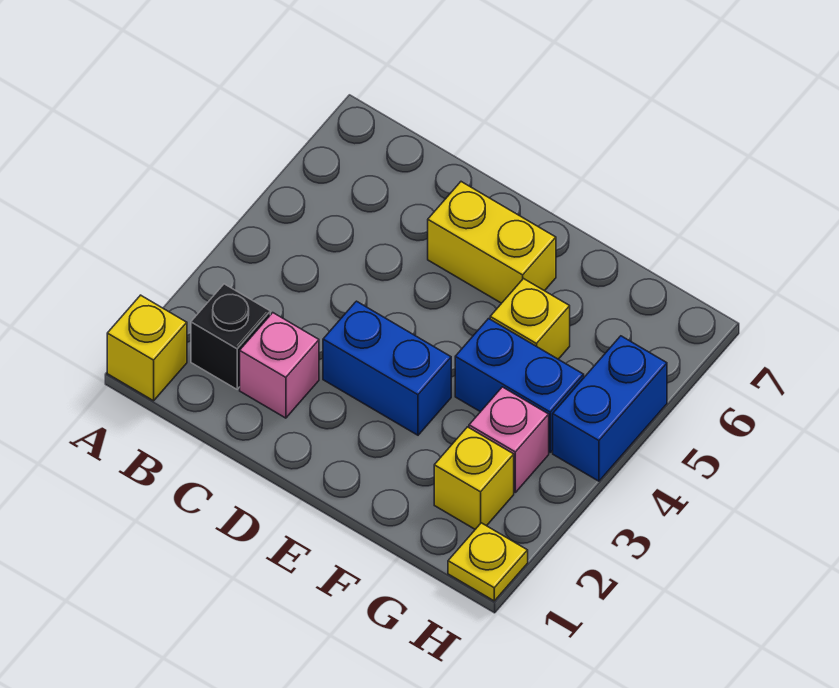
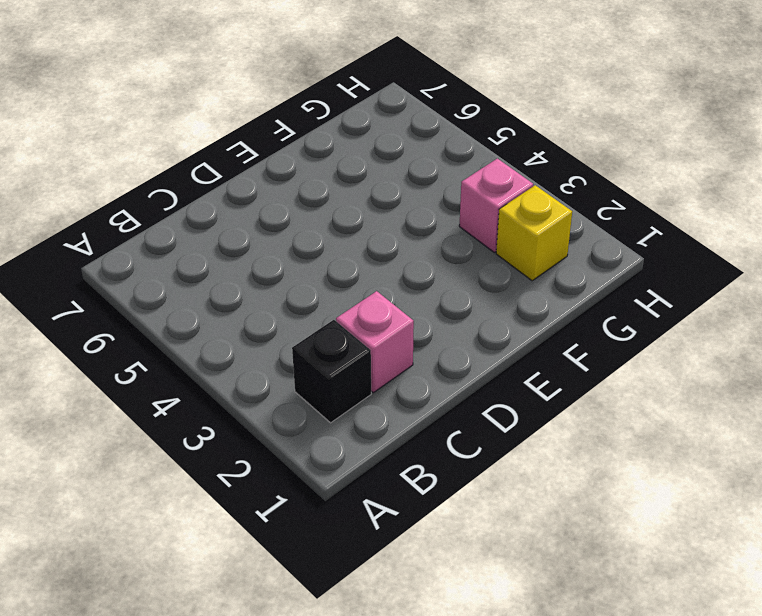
none -> yellow 1x1 brick [107,295,187,401]
none -> blue 1x2 brick [323,301,451,435]

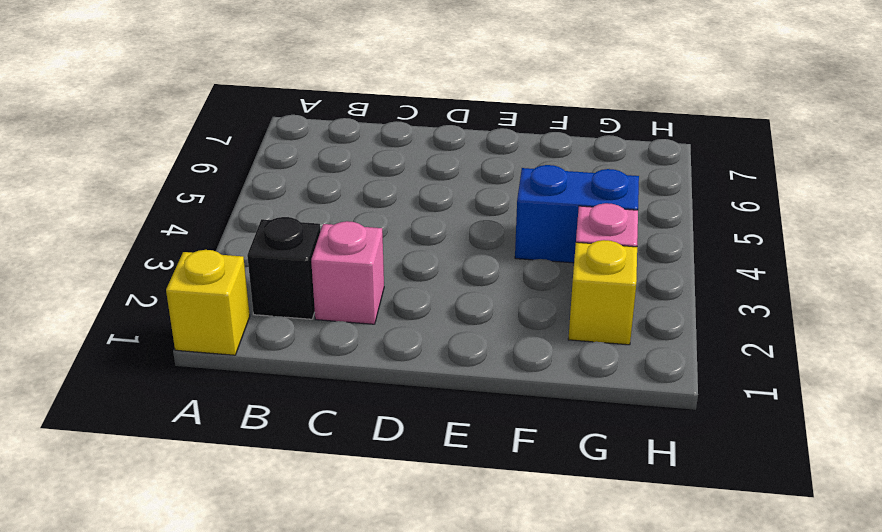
none -> blue 1x2 brick [323,301,451,435]
none -> yellow 1x2 brick [428,182,556,303]

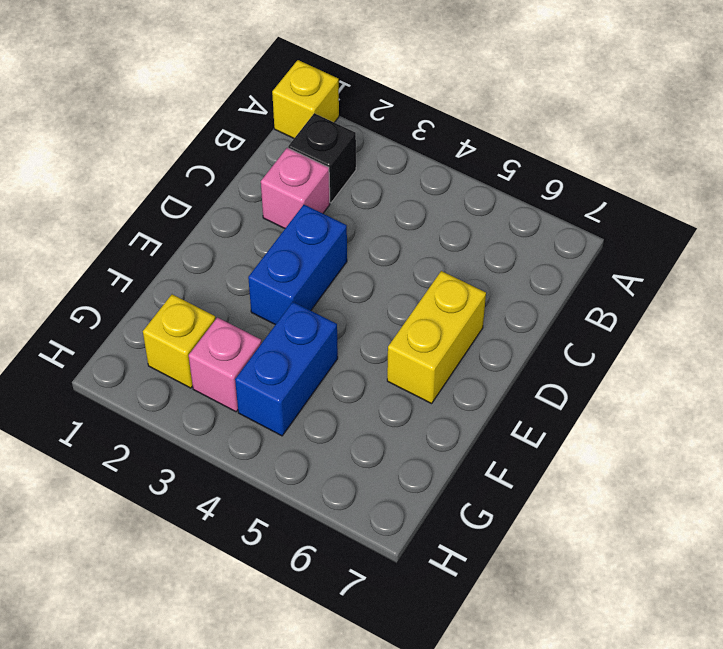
none -> yellow 1x1 brick [490,279,570,359]
none -> yellow 1x1 plate [448,523,528,601]

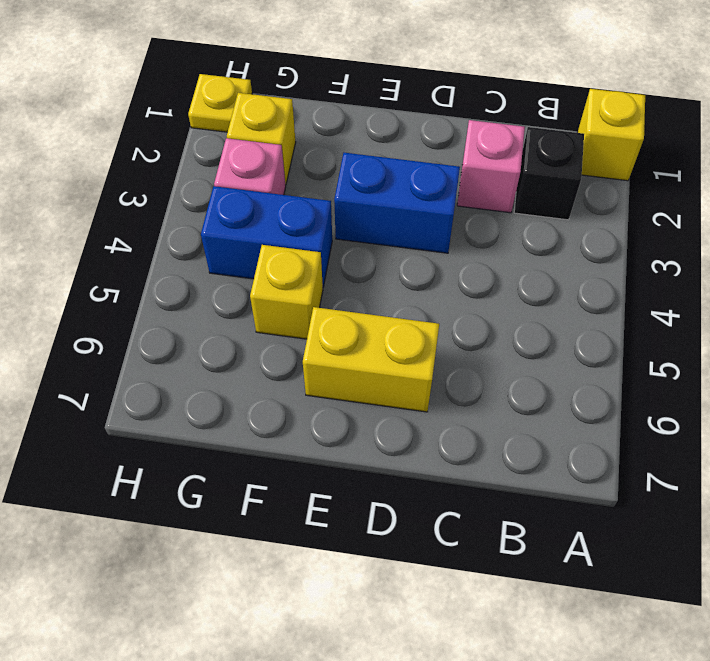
none -> blue 1x2 brick [553,336,667,481]

